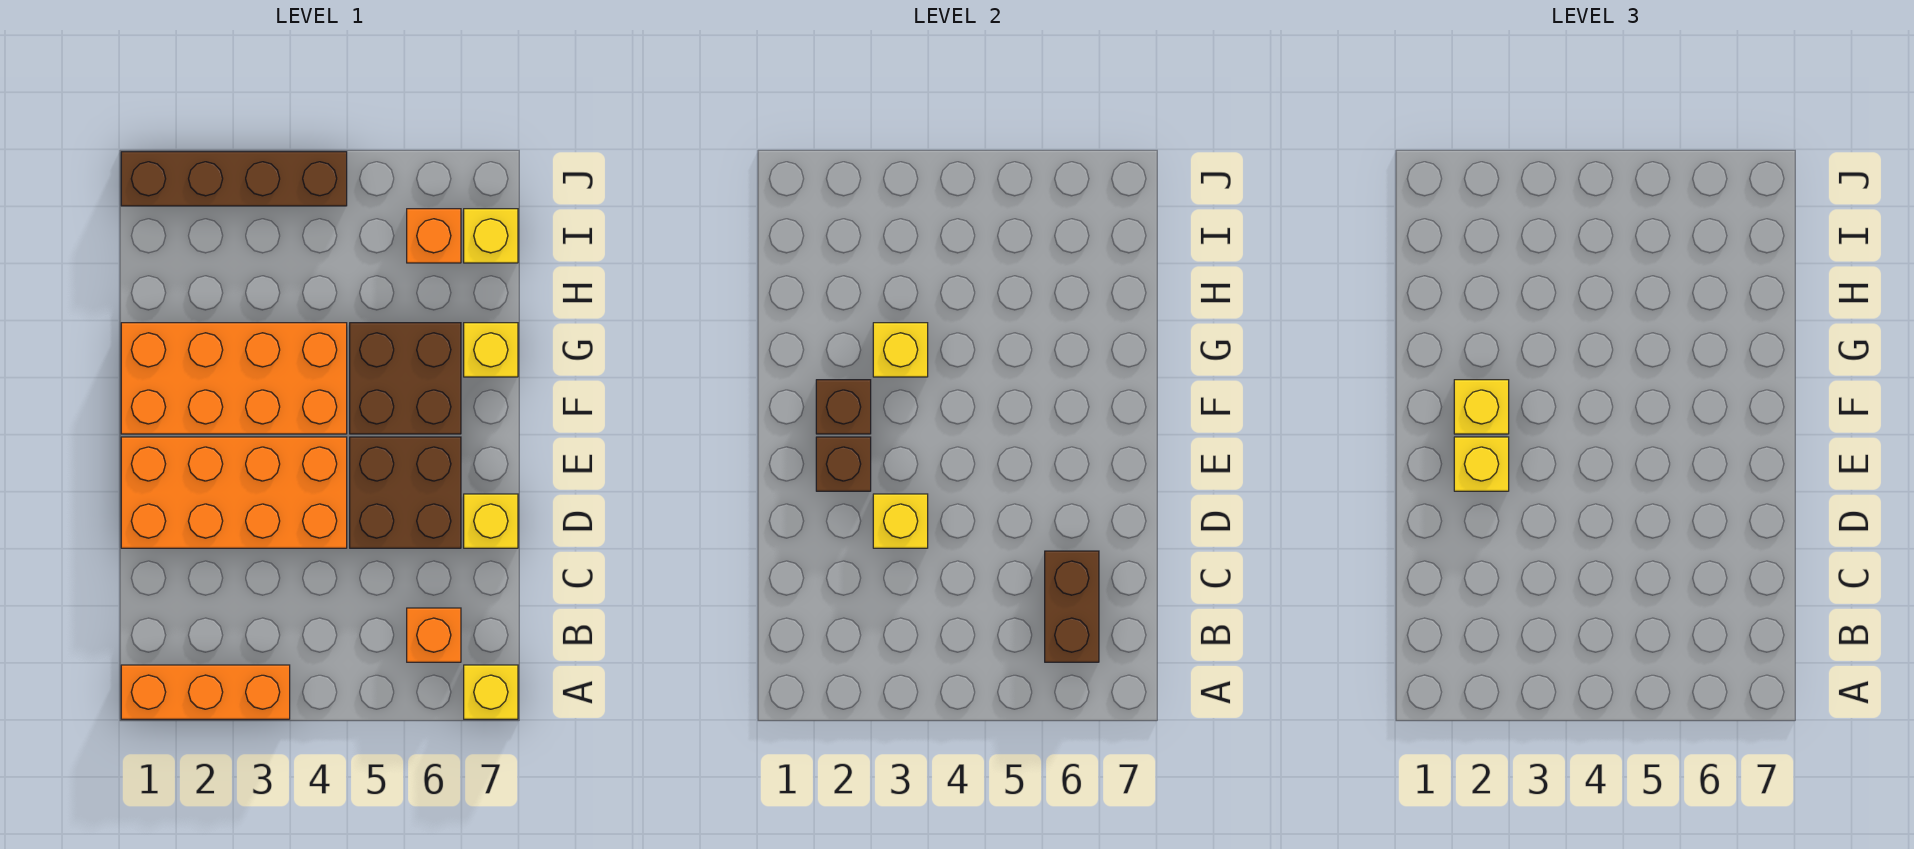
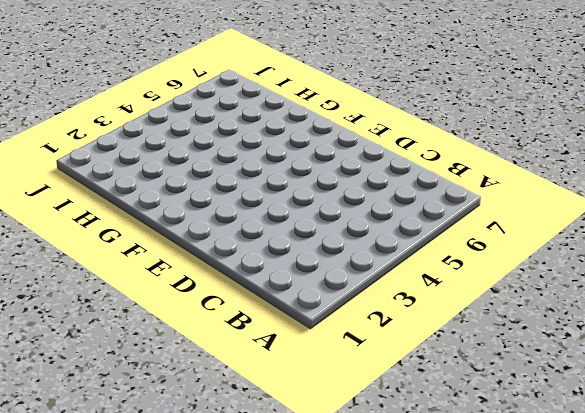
none -> orange 1x3 brick [121,665,290,719]
none -> yellow 1x1 brick [464,665,518,719]
none -> orange 1x1 brick [407,608,461,662]

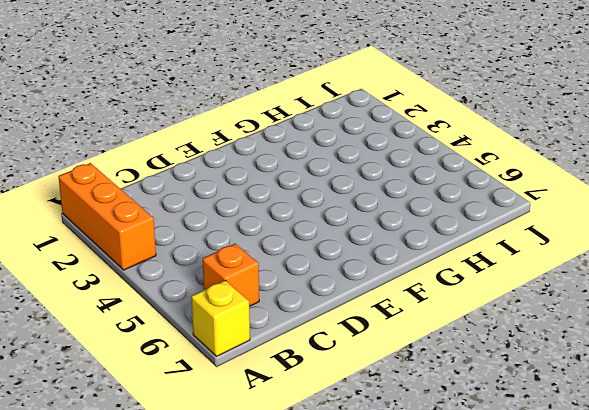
none -> orange 2x4 brick [121,437,347,548]
none -> brown 2x2 brick [350,437,461,548]
none -> yellow 1x1 brick [464,494,518,548]

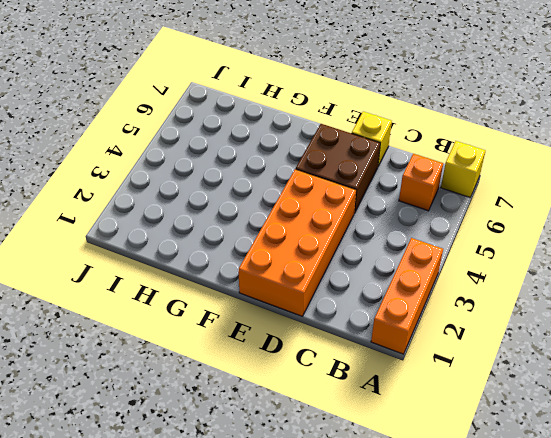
none -> orange 2x4 brick [121,323,347,434]
none -> brown 2x2 brick [350,323,461,434]
none -> yellow 1x1 brick [464,323,518,377]

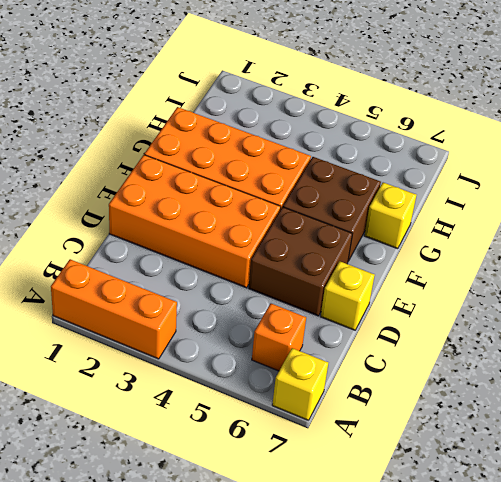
none -> orange 1x1 brick [407,209,461,263]
none -> yellow 1x1 brick [464,209,518,263]
none -> brown 1x4 brick [121,152,347,206]

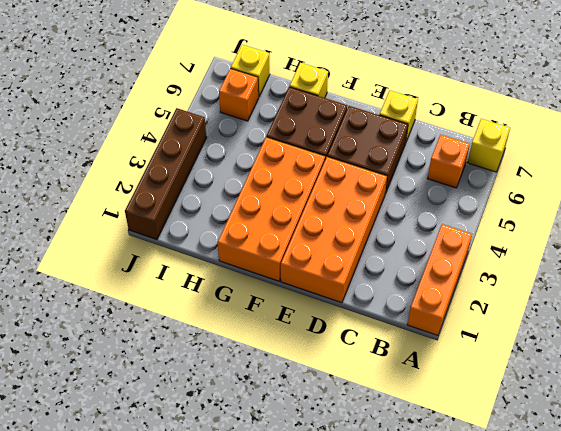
none -> brown 1x2 brick [1045,551,1099,662]
none -> yellow 1x1 brick [873,494,928,548]
none -> brown 1x1 brick [816,437,871,491]

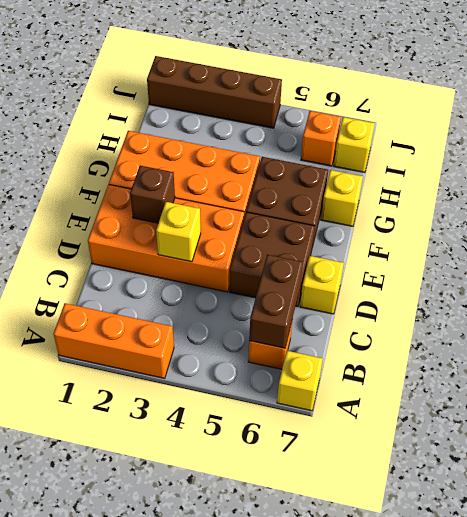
none -> brown 1x1 brick [816,380,871,434]
none -> yellow 1x1 brick [873,323,928,377]
none -> yellow 1x1 brick [1454,437,1509,491]

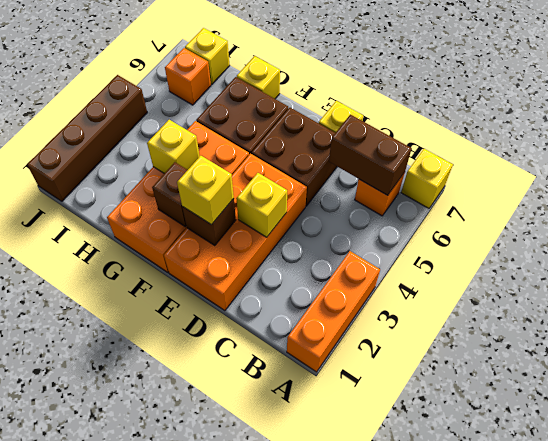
none -> yellow 1x1 brick [1454,380,1509,434]

